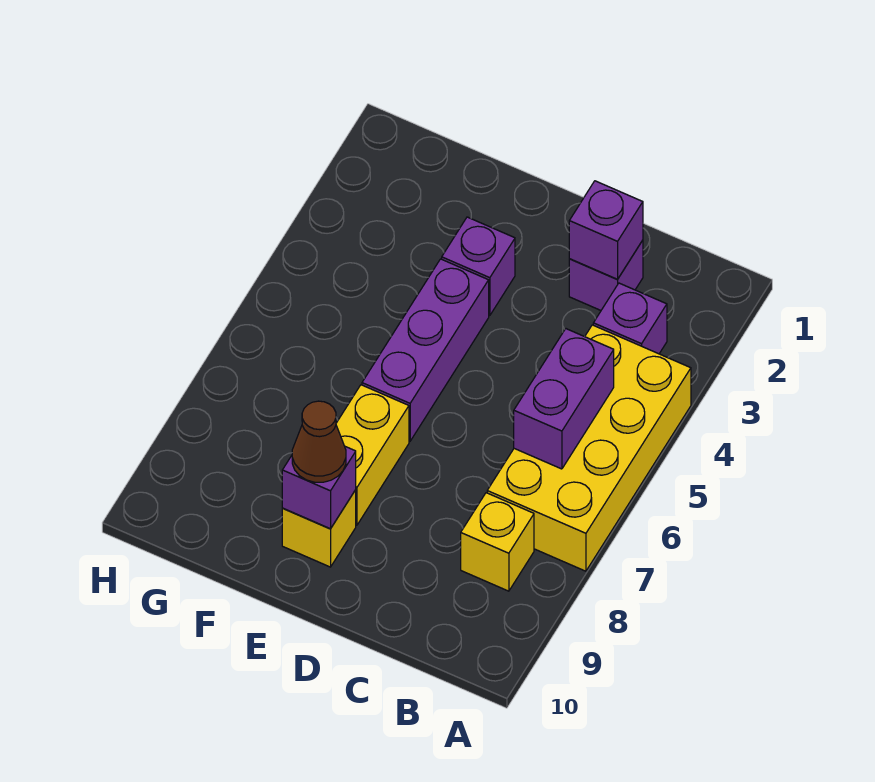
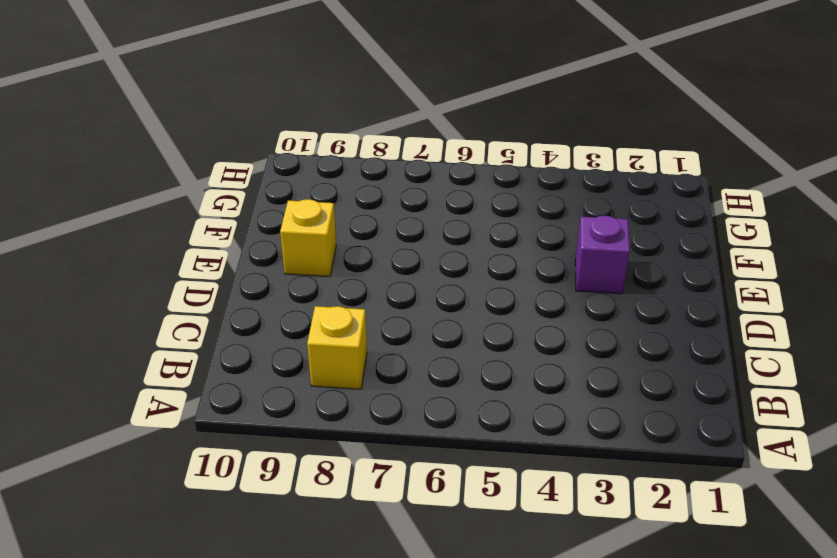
none -> yellow 2x4 brick [487,325,691,571]
none -> purple 1x1 brick [593,283,667,354]
none -> purple 1x1 brick [569,240,643,310]

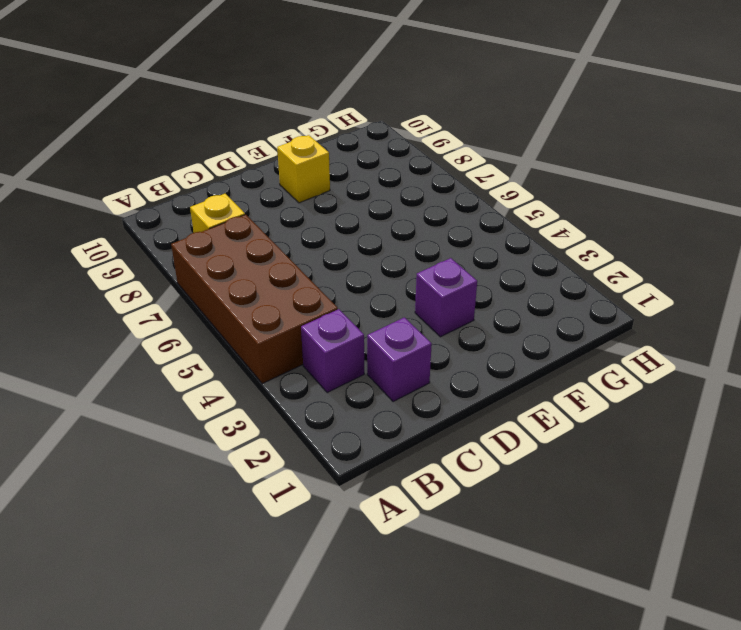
brown 2x4 brick [171,214,338,384] -> yellow 2x4 brick [487,325,691,571]
none -> purple 1x3 brick [362,259,489,441]
none -> yellow 1x2 brick [336,385,409,525]
none -> purple 1x2 brick [514,329,614,469]

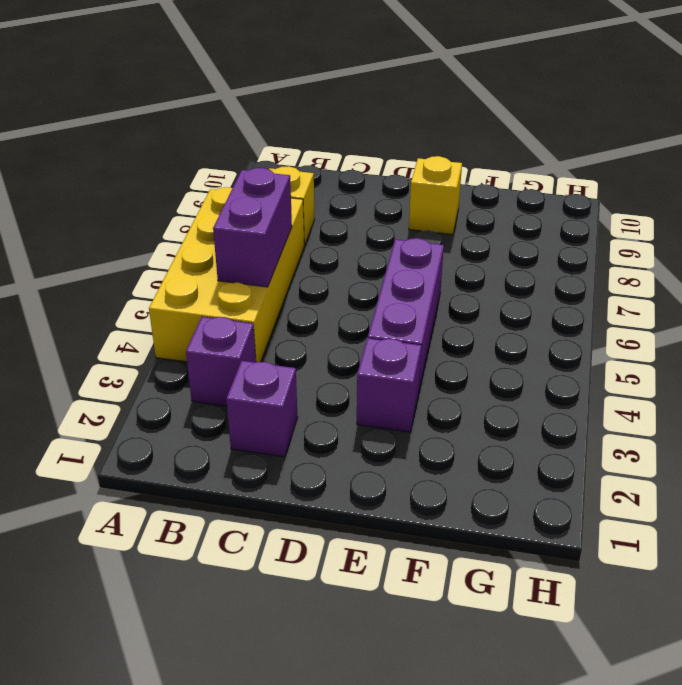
none -> yellow 1x2 brick [336,385,409,525]
none -> purple 1x1 brick [569,181,643,279]
none -> purple 1x1 brick [282,447,356,529]

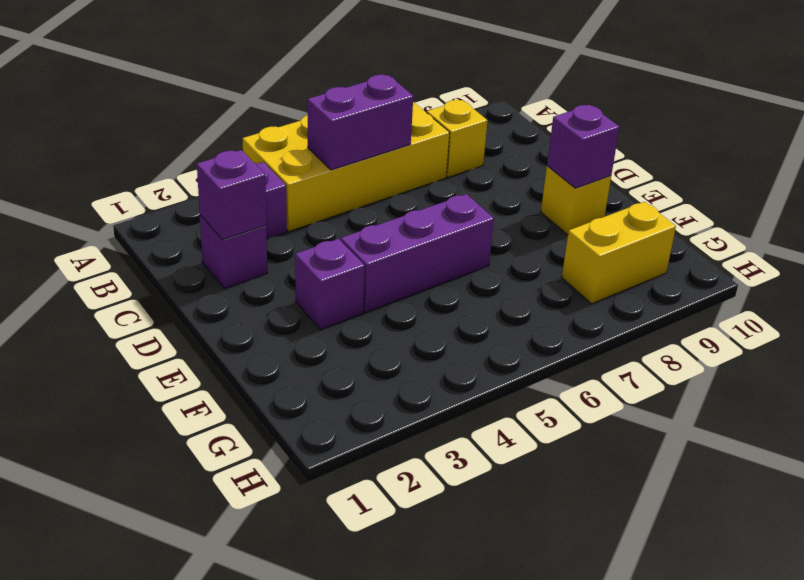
yellow 1x2 brick [562,202,676,304] -> yellow 1x2 brick moved to [336,385,409,525]
none -> brown 1x1 cone [292,401,346,482]

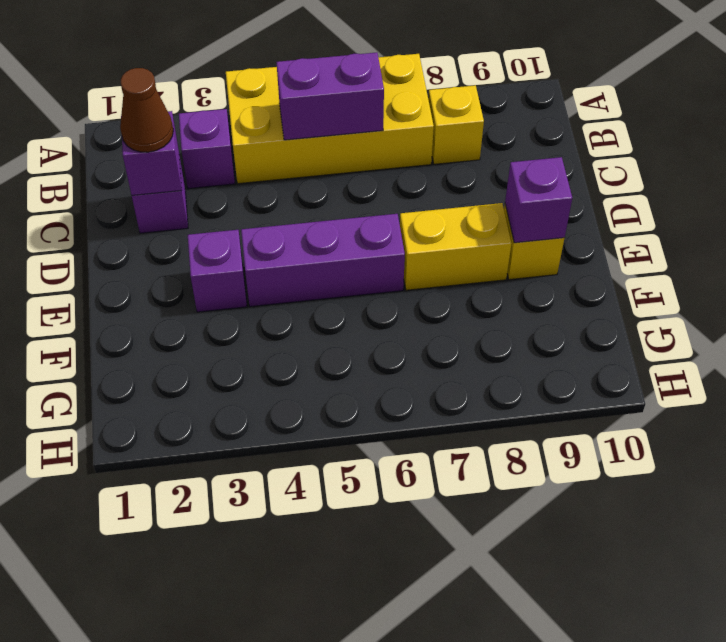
brown 1x1 cone [120,68,173,152] -> brown 1x1 cone moved to [292,401,346,482]

